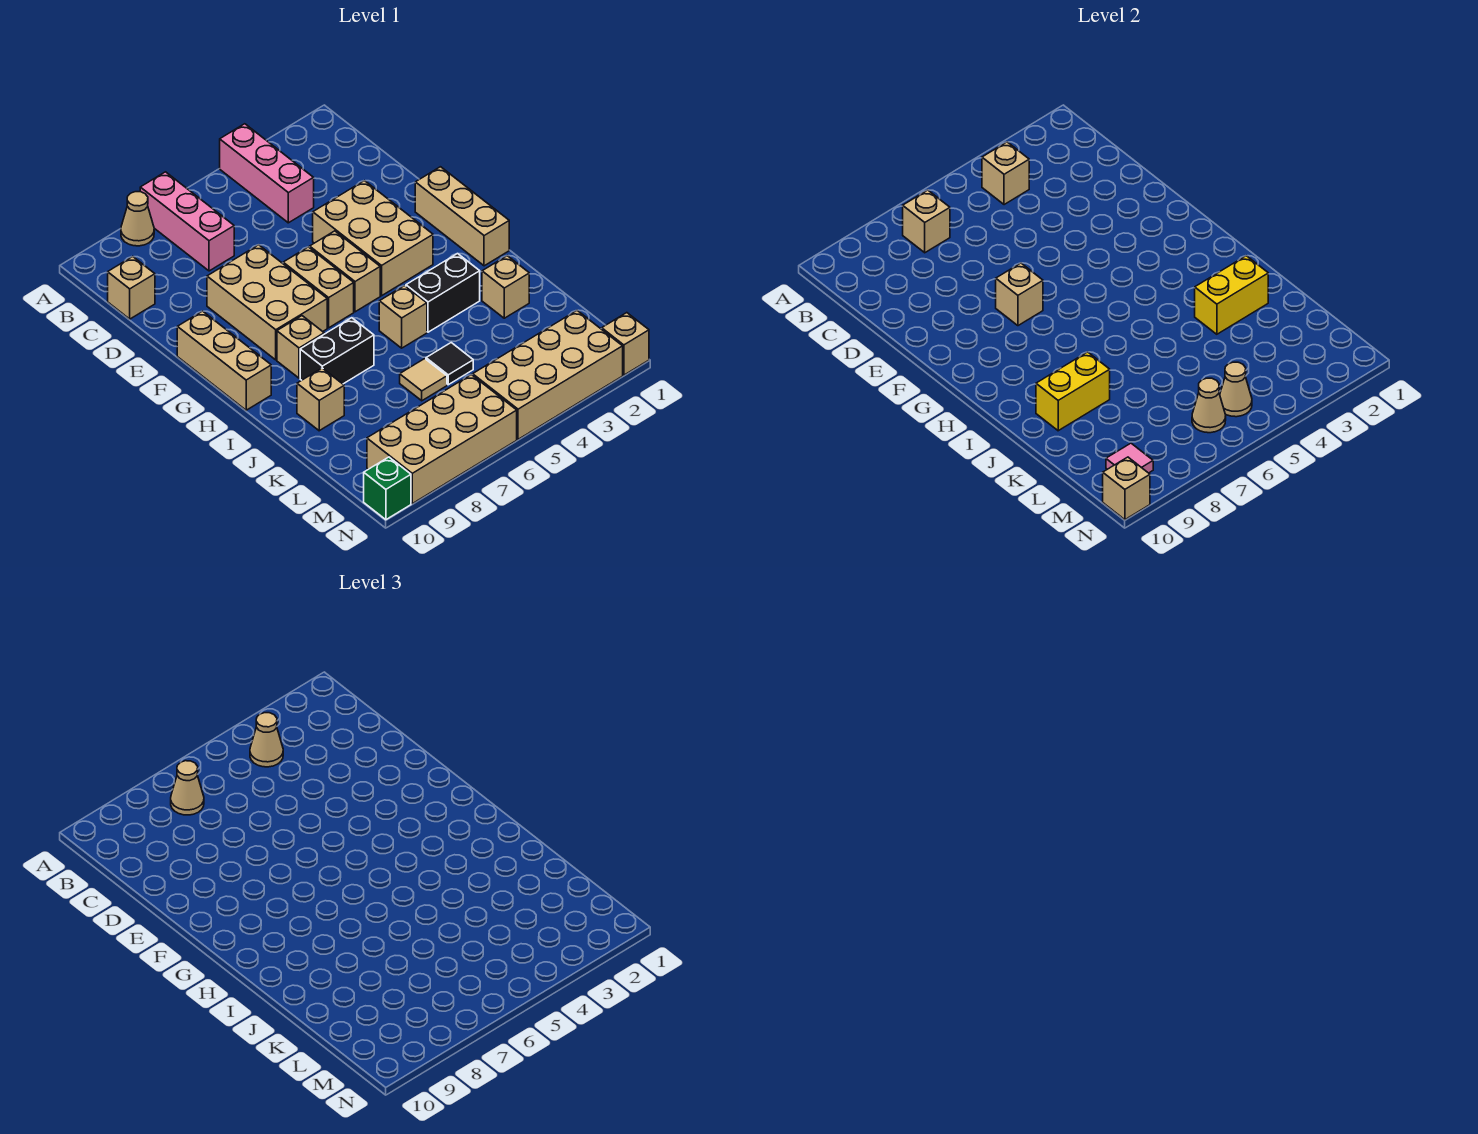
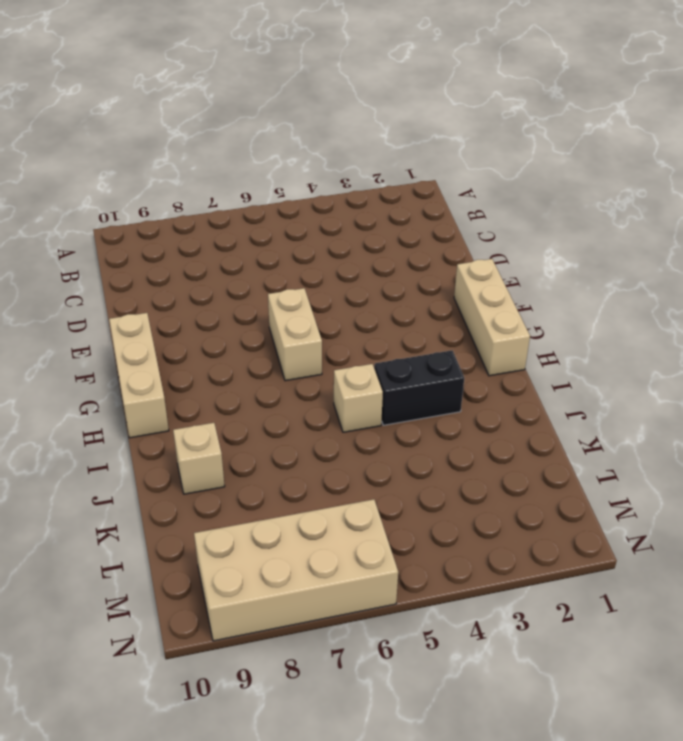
none -> pink 1x3 brick [220,124,314,223]
none -> pink 1x3 brick [140,172,234,271]
none -> tan 1x1 cone [121,192,154,246]
none -> tan 1x1 brick [108,257,155,319]

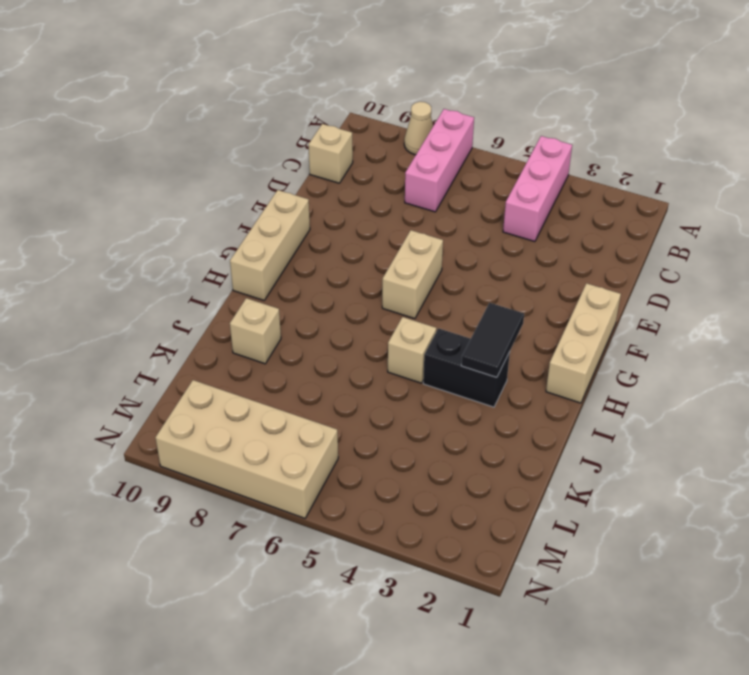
black 1x2 tile [461,303,524,377] -> none
none -> tan 2x3 brick [313,181,433,296]
none -> tan 2x3 brick [207,245,327,360]
none -> tan 1x2 brick [310,231,380,312]
none -> tan 1x1 brick [277,316,324,378]

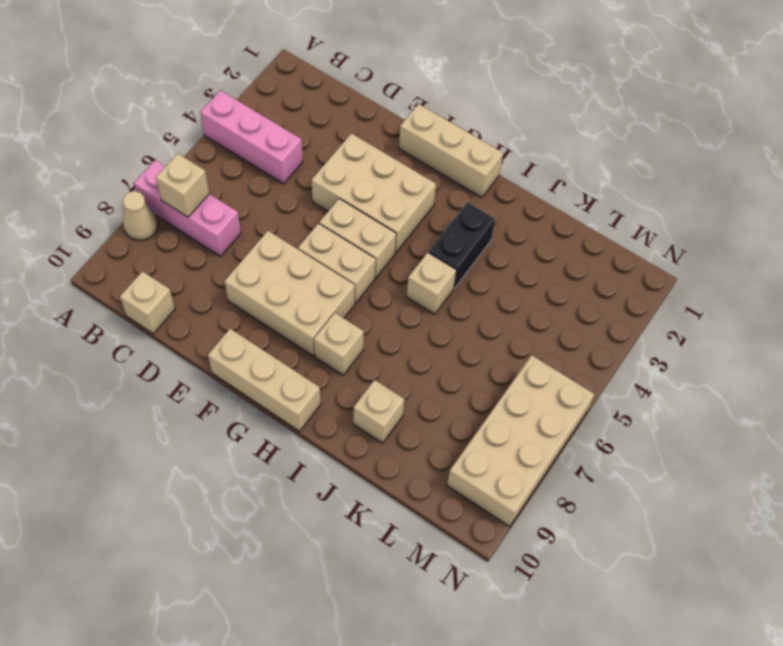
none -> black 1x2 brick [300,318,374,384]
none -> tan 1x1 brick [482,256,529,318]
none -> black 1x1 tile [426,343,473,385]
none -> tan 1x1 tile [400,359,447,401]

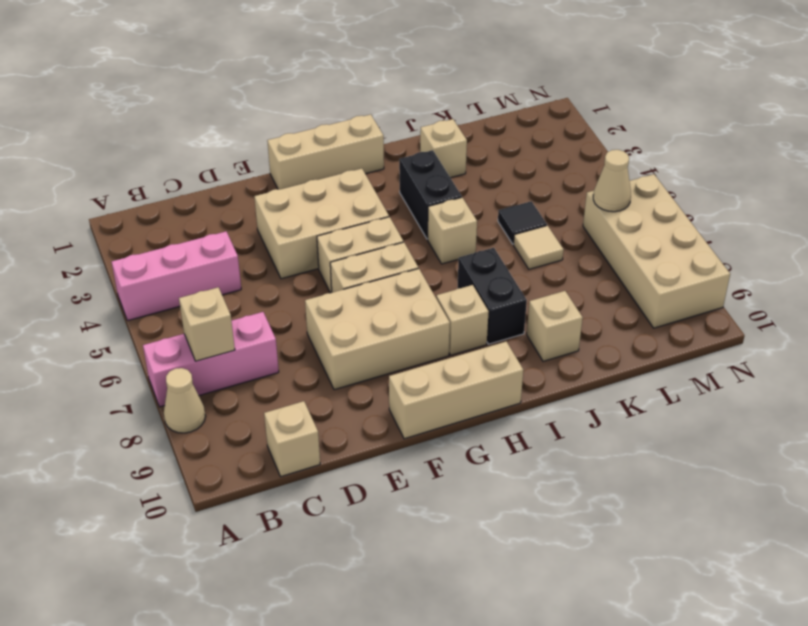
none -> tan 2x4 brick [473,310,623,439]
none -> tan 1x1 brick [602,313,649,375]
none -> green 1x1 brick [364,457,411,520]
none -> tan 1x1 brick [982,142,1029,205]

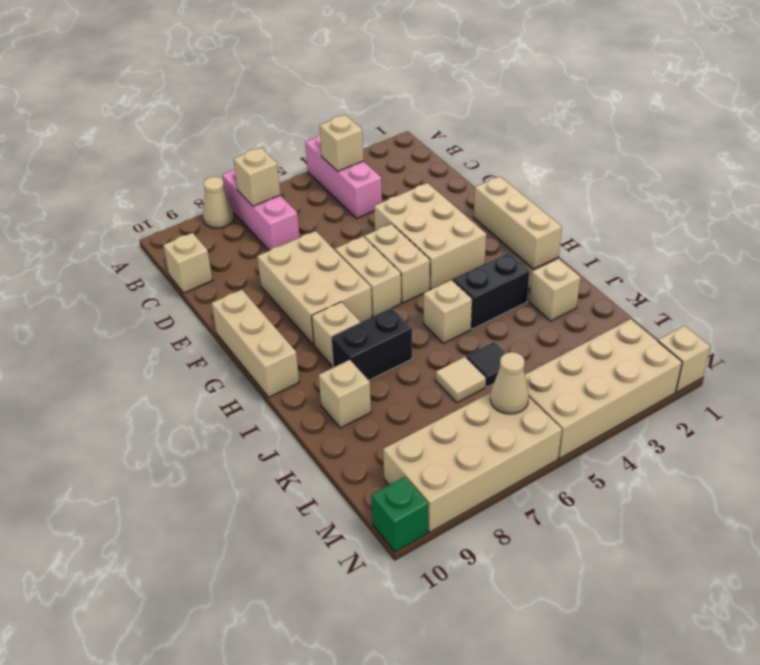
none -> tan 1x1 brick [996,263,1043,326]
none -> yellow 1x2 brick [1195,256,1268,334]
none -> yellow 1x2 brick [1036,352,1110,431]
none -> tan 1x1 cone [1220,362,1252,417]

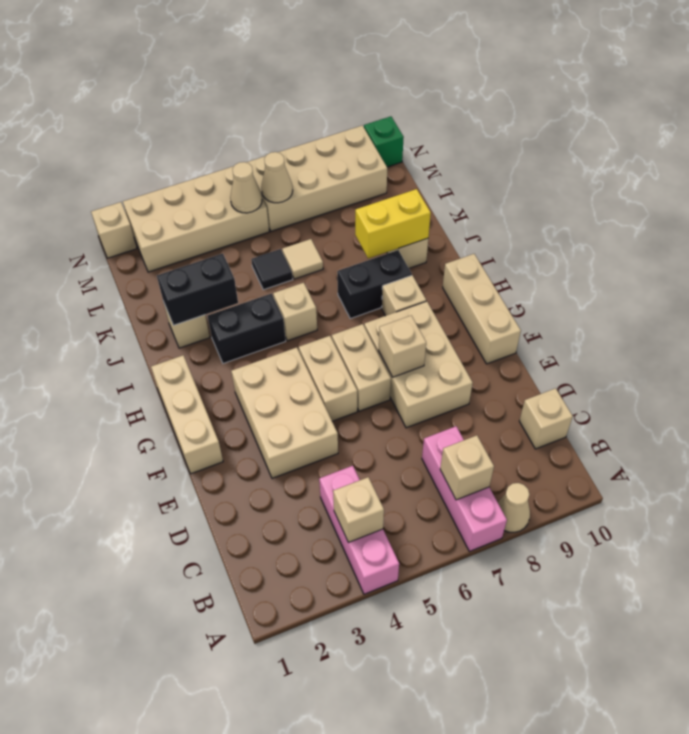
black 1x2 brick [157,254,238,325] -> yellow 1x2 brick [1195,256,1268,334]
none -> pink 1x1 tile [1106,443,1153,473]
none -> tan 1x1 brick [1103,457,1150,520]
none -> tan 1x1 cone [250,713,283,767]
none -> tan 1x1 cone [171,761,204,815]

